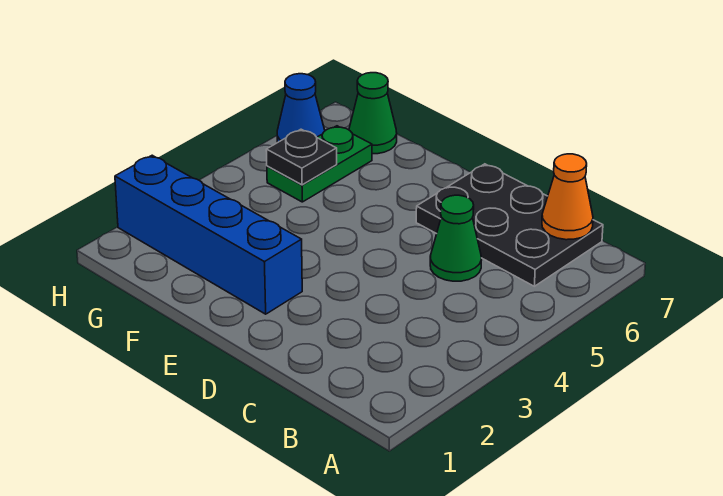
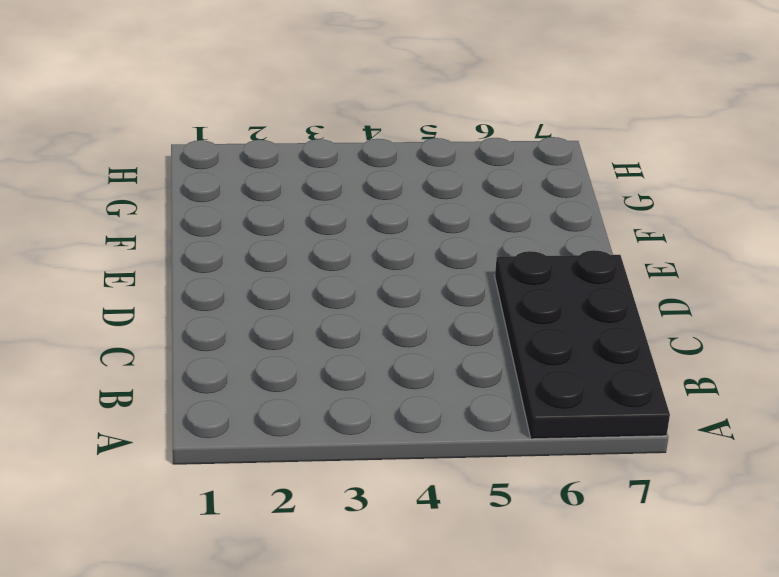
black 2x4 plate [495,250,670,439] -> black 2x3 plate [416,164,603,286]
none -> green 1x1 cone [430,195,482,281]
none -> blue 1x4 brick [115,155,302,314]

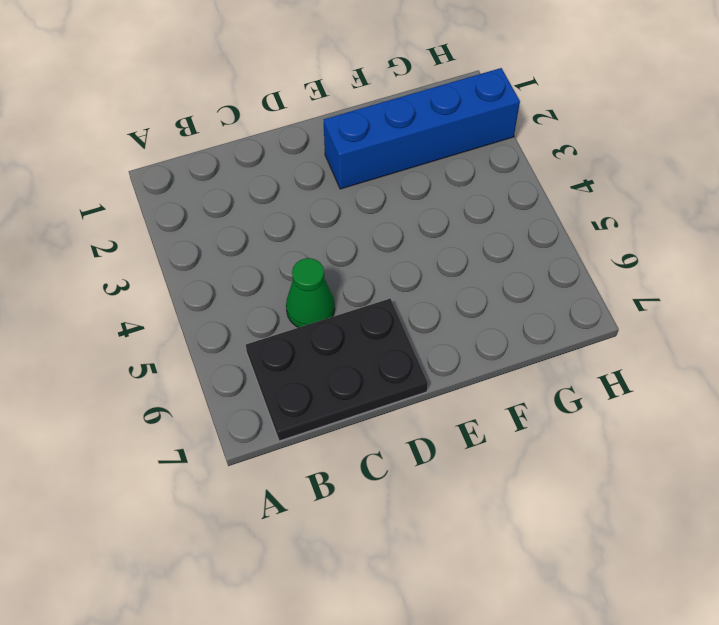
none -> green 1x2 plate [267,126,372,202]
none -> green 1x1 cone [349,73,397,154]

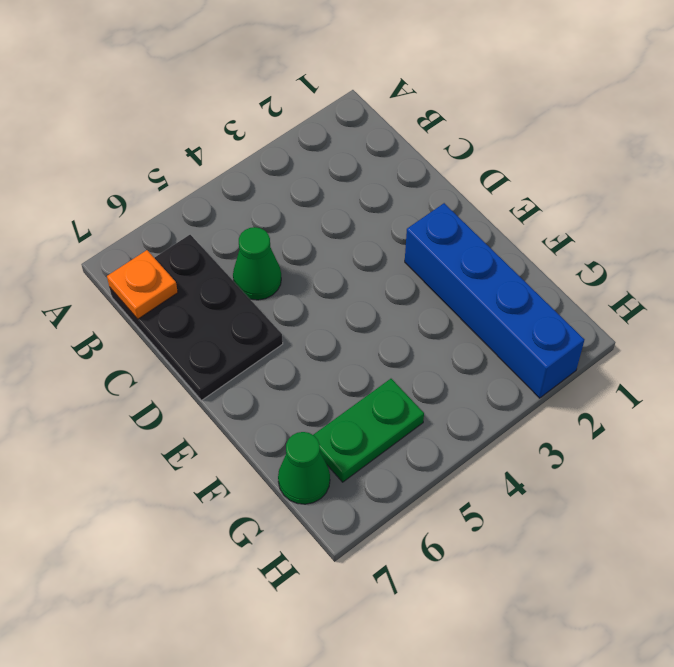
orange 1x1 plate [107,250,178,319] -> orange 1x1 cone [542,154,593,240]
none -> blue 1x1 cone [277,74,325,143]
none -> black 1x1 plate [266,129,337,185]

